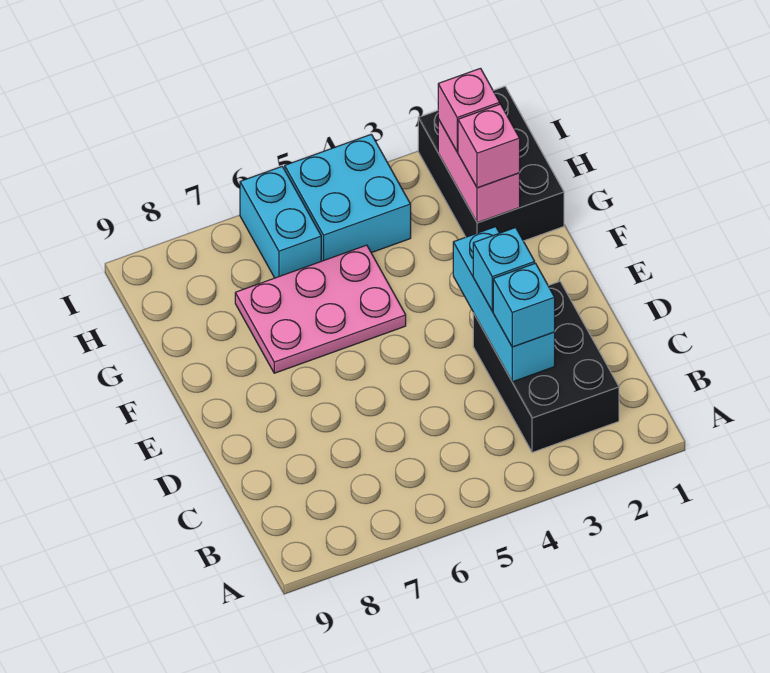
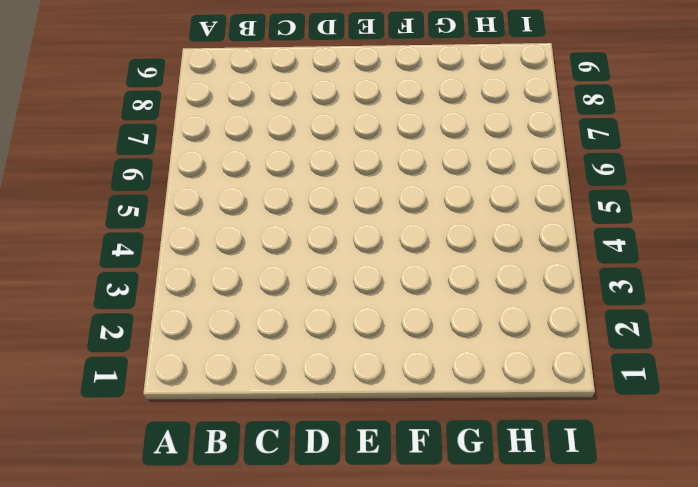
none -> black 2x3 brick [473,282,619,453]
none -> pink 2x3 plate [235,245,406,373]

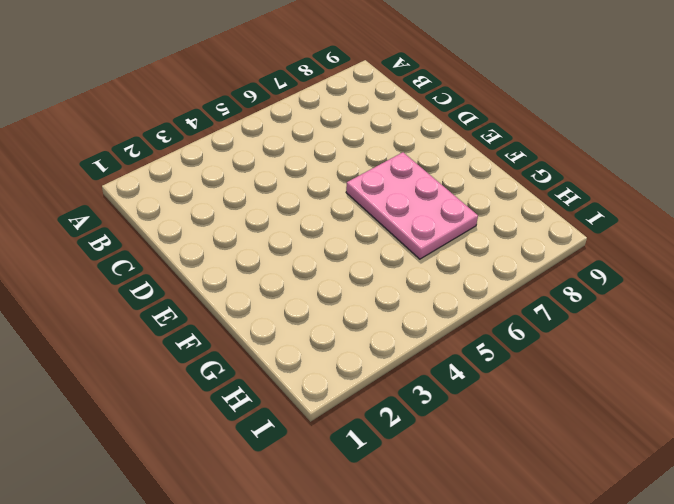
pink 2x3 plate [346,152,478,259] -> pink 2x3 plate turned to [235,245,406,373]
none -> black 2x3 brick [473,282,619,453]
none -> black 2x3 brick [418,87,564,241]

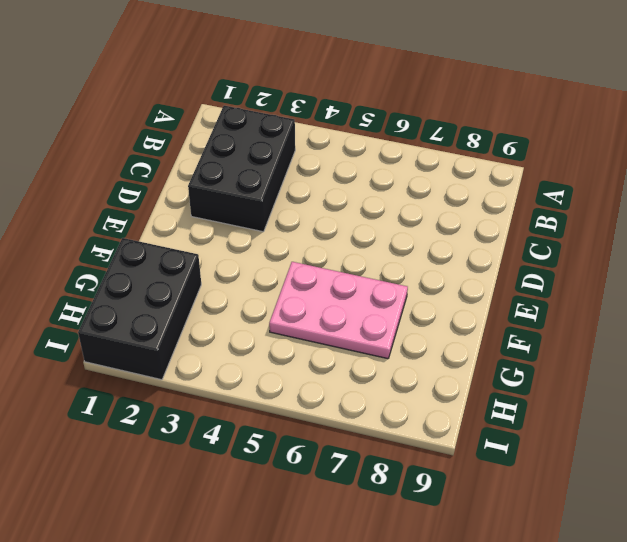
none -> cyan 2x2 brick [285,134,411,261]
none -> cyan 1x2 brick [240,166,321,278]

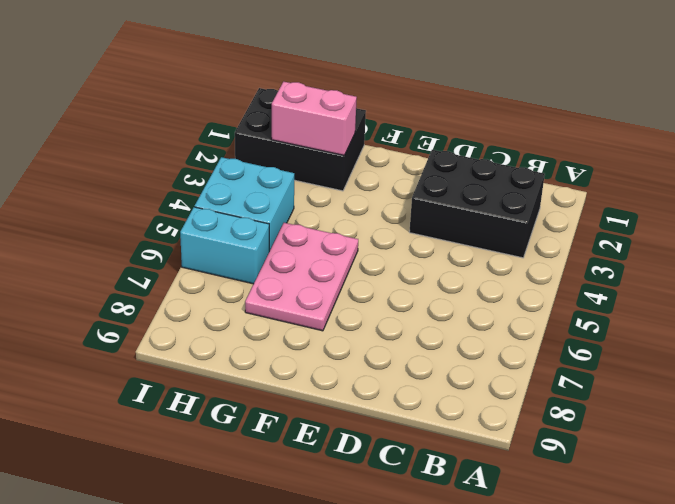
none -> cyan 1x3 brick [453,227,555,382]
none -> cyan 1x1 brick [493,263,555,347]

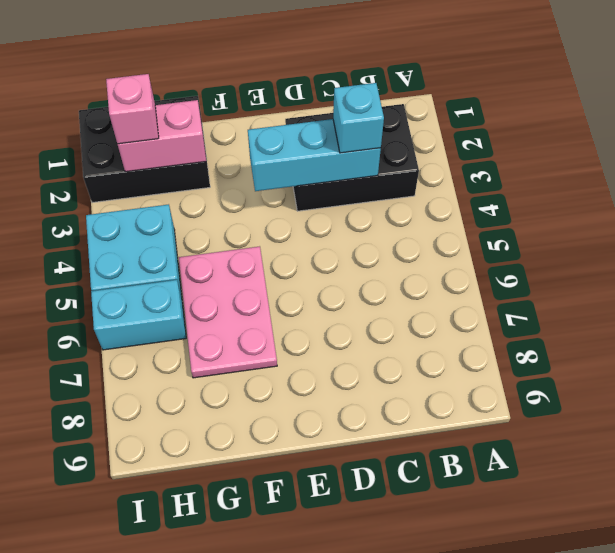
none -> cyan 1x1 brick [473,228,535,311]
none -> pink 1x1 brick [458,104,520,188]

